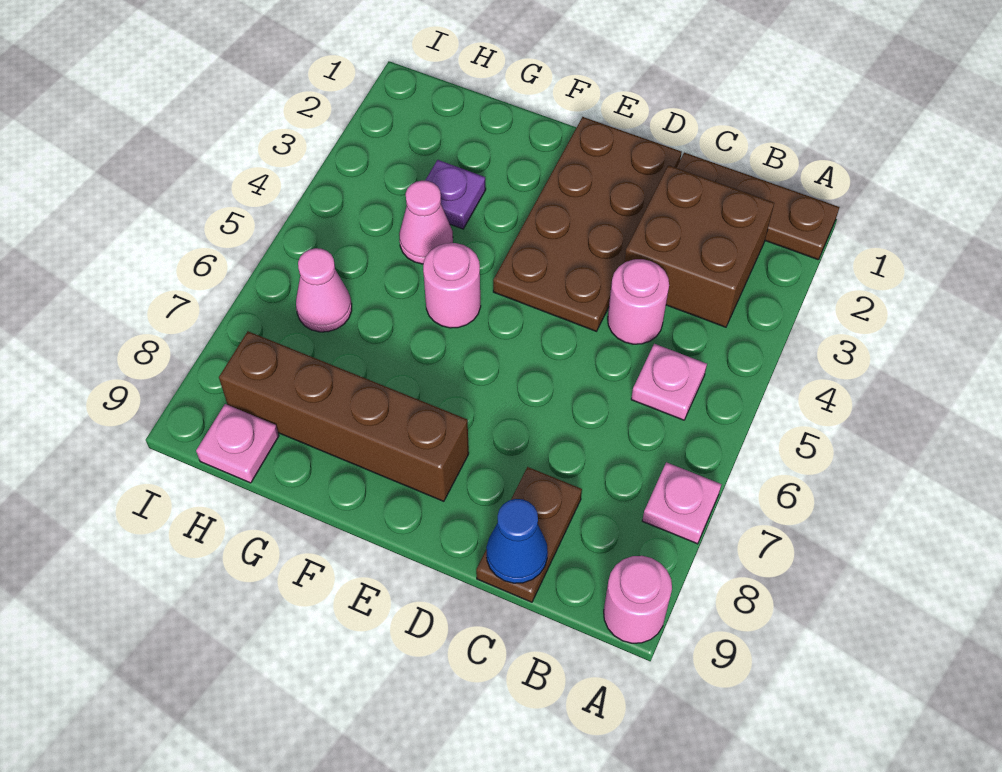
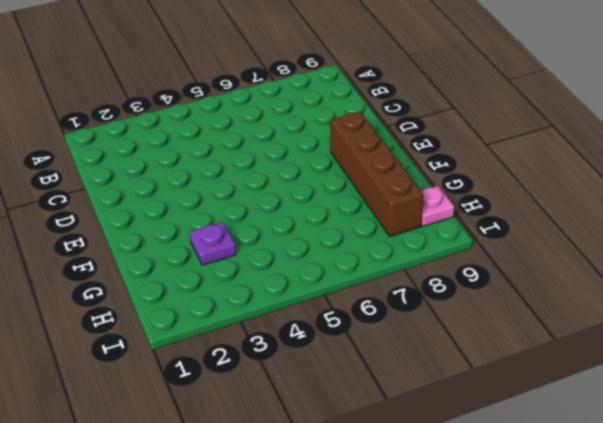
none -> brown 1x3 plate [677,152,840,260]
none -> pink 1x1 plate [642,462,722,544]
none -> pink 1x1 round brick [604,556,672,643]

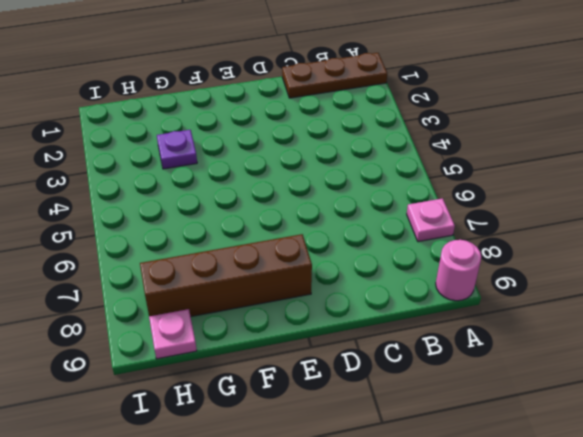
none -> brown 2x2 brick [624,165,774,327]
none -> pink 1x1 plate [631,344,707,420]
none -> pink 1x1 round brick [608,259,669,344]

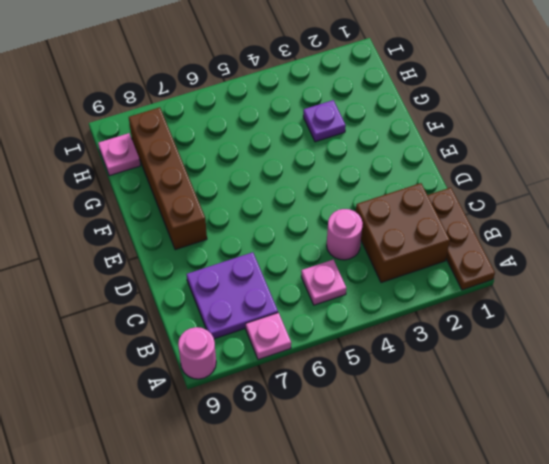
purple 2x2 plate [187,252,278,339] -> brown 1x2 plate [476,467,582,602]
none -> brown 2x4 plate [493,117,681,331]
none -> pink 1x1 round brick [423,243,481,328]
none -> pink 1x1 cone [399,181,453,264]

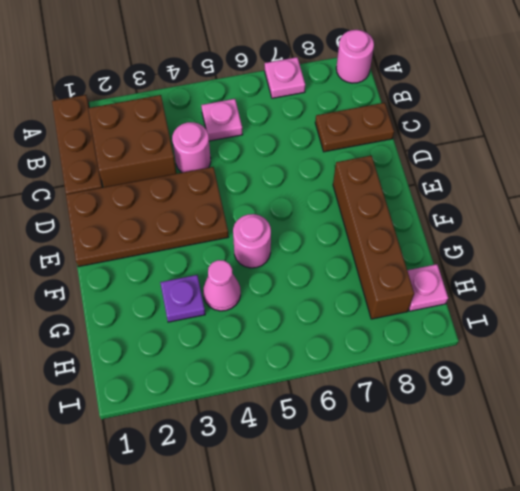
none -> pink 1x1 cone [296,248,352,332]
none -> blue 1x1 cone [486,499,548,583]

